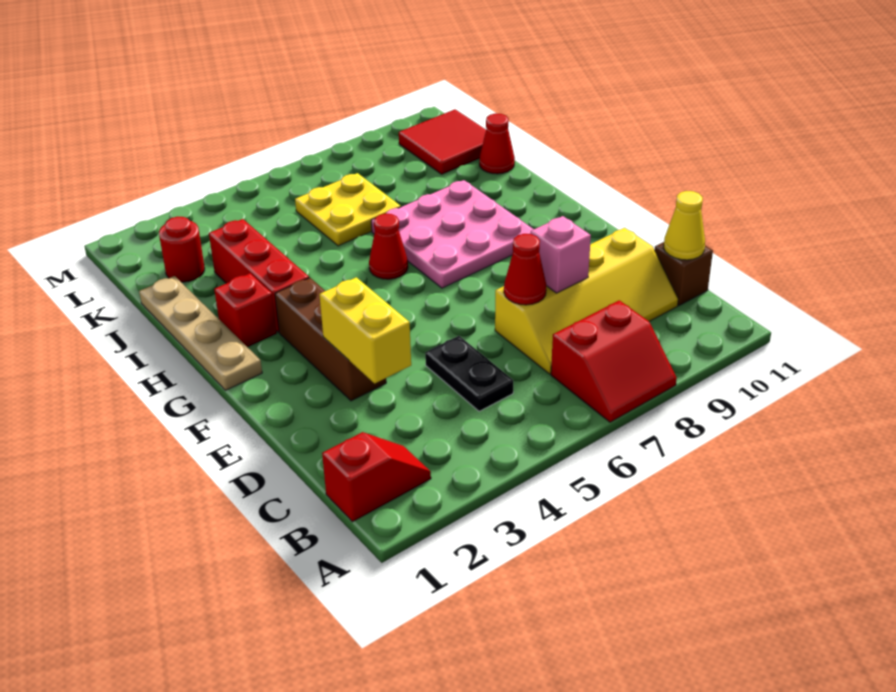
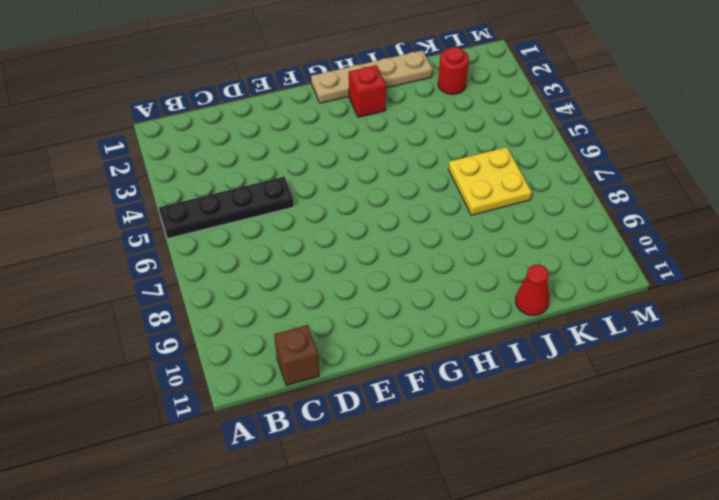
black 1x4 plate [159,177,294,239] -> black 1x2 plate [425,336,513,411]
none -> red 2x2 slope [551,300,677,422]
none -> red 1x2 slope [322,432,431,522]
none -> yellow 2x4 slope [495,228,678,374]

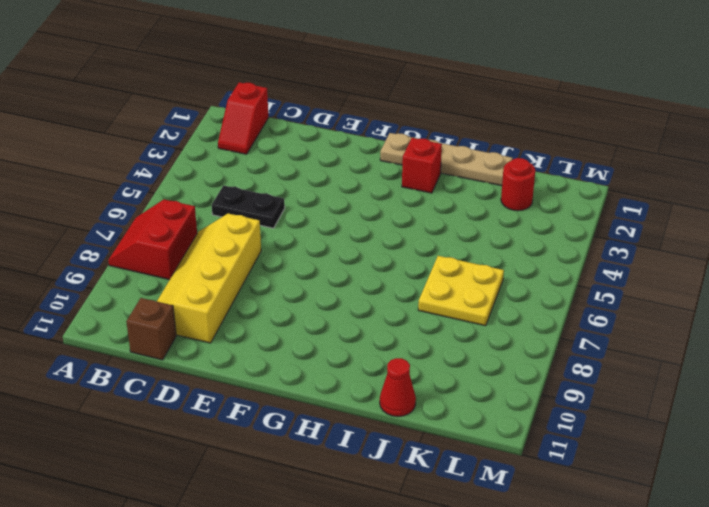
none -> brown 1x3 brick [275,278,386,401]
none -> pink 3x3 plate [371,180,534,288]
none -> red 1x3 brick [209,219,309,333]

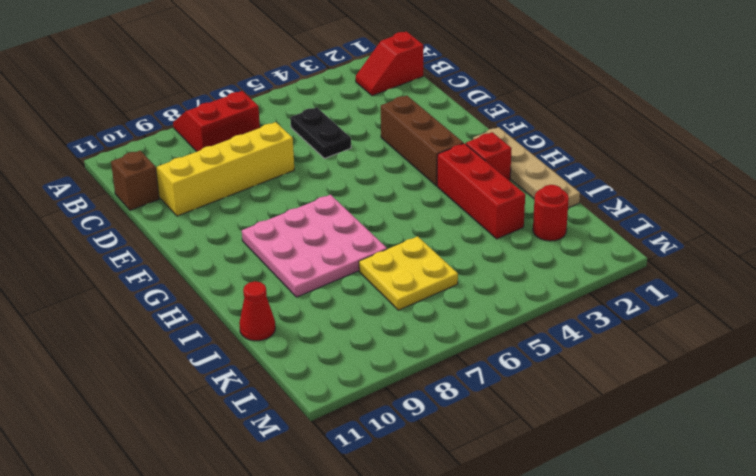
none -> red 1x1 cone [369,214,408,279]
none -> red 2x2 tile [399,110,486,174]
none -> yellow 1x1 cone [664,191,705,260]

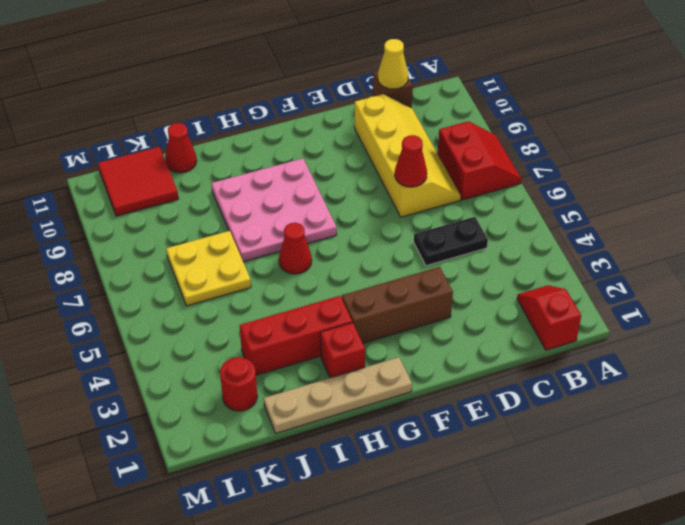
none -> yellow 1x2 brick [319,277,411,383]
none -> pink 1x1 brick [531,216,591,293]

